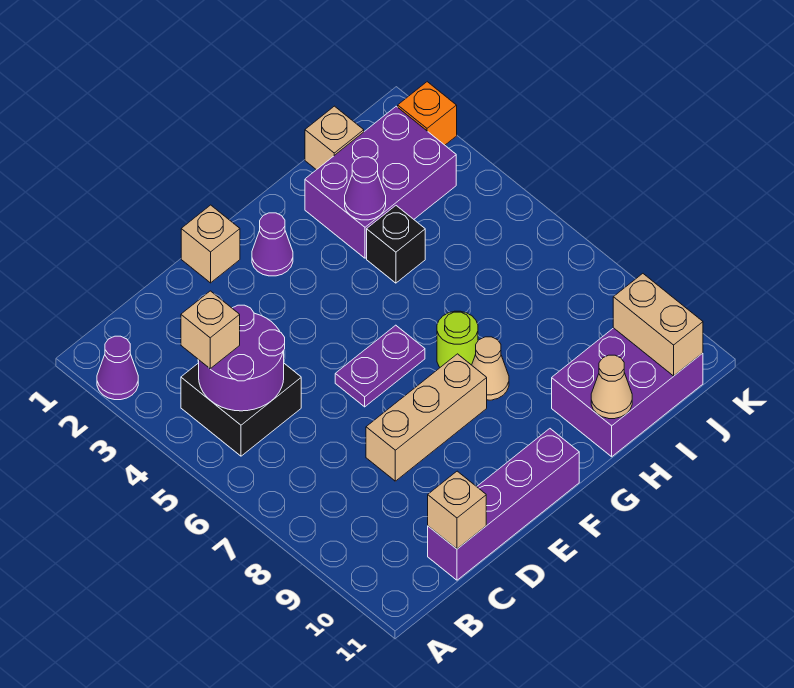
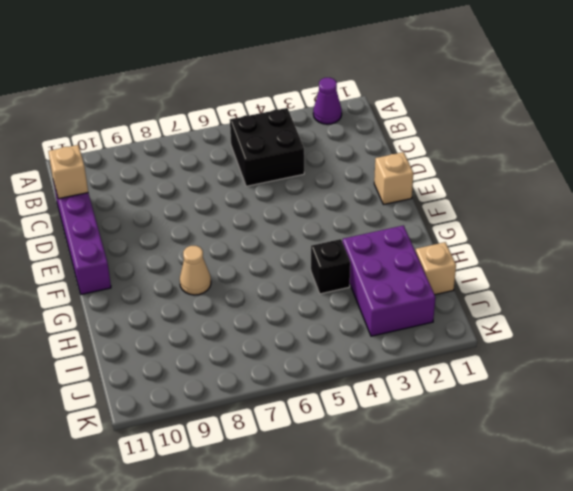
none -> tan 1x3 brick [366,354,487,481]
none -> purple 1x2 plate [335,325,425,407]
none -> purple 1x1 cone [252,213,293,276]

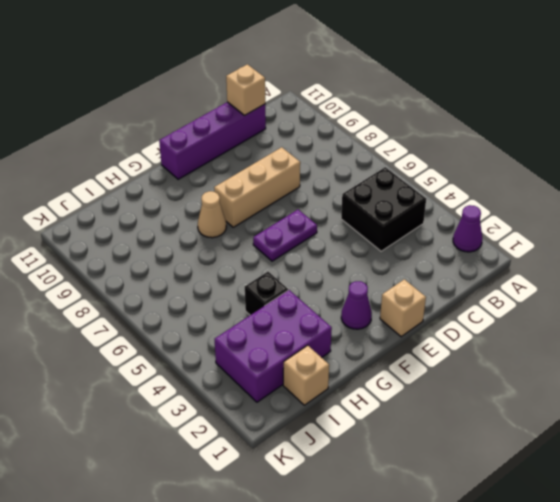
none -> lime 1x1 round brick [437,311,478,367]
none -> purple 2x3 brick [552,328,703,457]
none -> orange 1x1 brick [398,82,457,145]

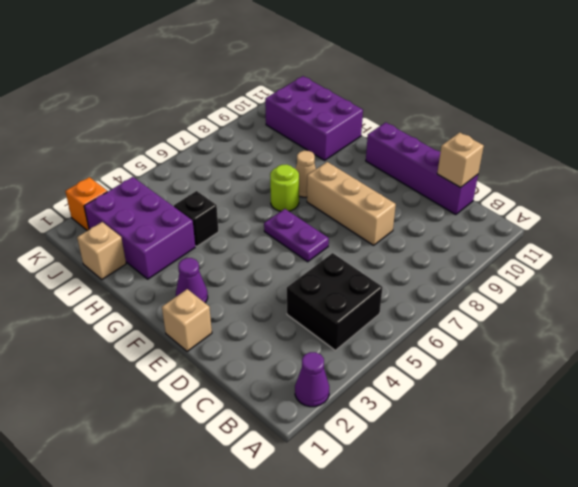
none -> purple 2x2 round brick [199,305,285,411]
none -> purple 1x1 cone [345,157,386,220]
none -> tan 1x1 cone [591,355,632,419]

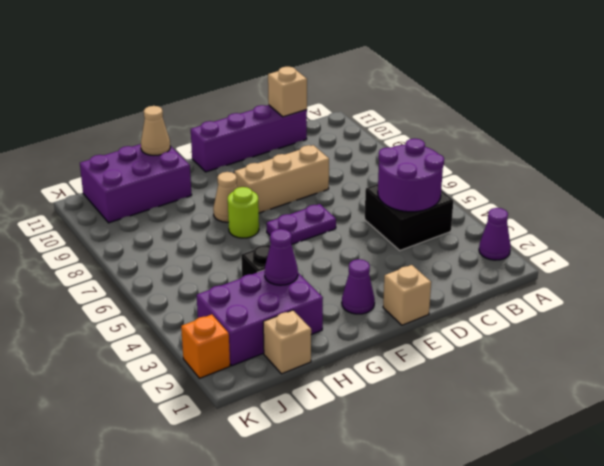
none -> tan 1x2 brick [613,274,703,376]
none -> tan 1x1 brick [181,291,240,369]

